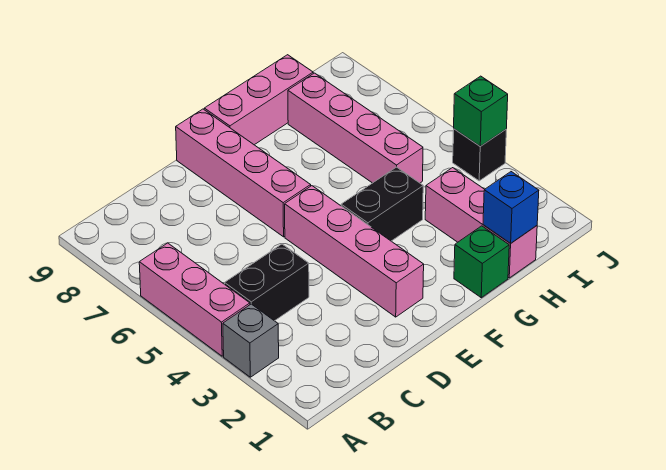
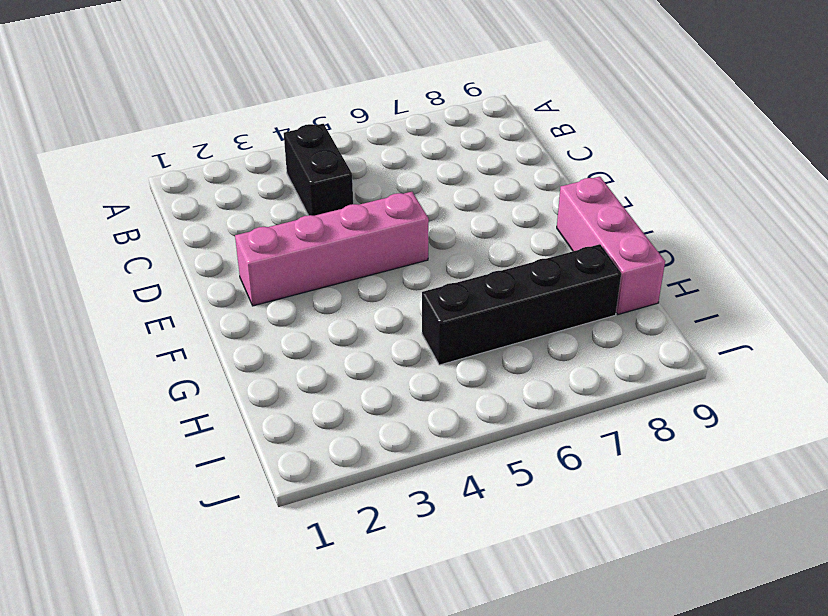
black 1x4 brick [422,244,621,365] -> pink 1x4 brick [288,73,423,183]
none -> grey 1x1 brick [223,304,279,377]
none -> pink 1x3 brick [139,243,250,356]
none -> pink 1x4 brick [176,109,311,237]

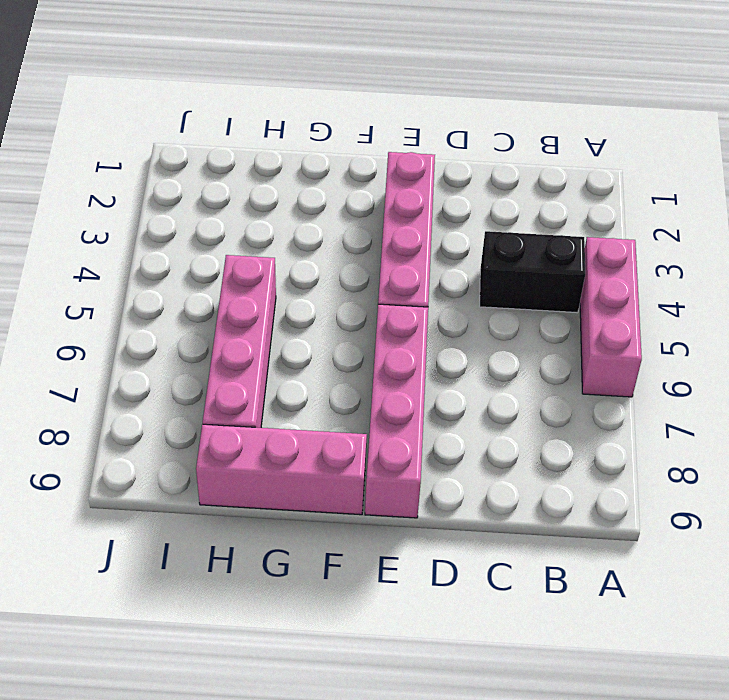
none -> grey 1x1 brick [223,304,279,377]
none -> black 1x2 brick [341,167,423,241]
none -> green 1x1 brick [454,226,509,298]

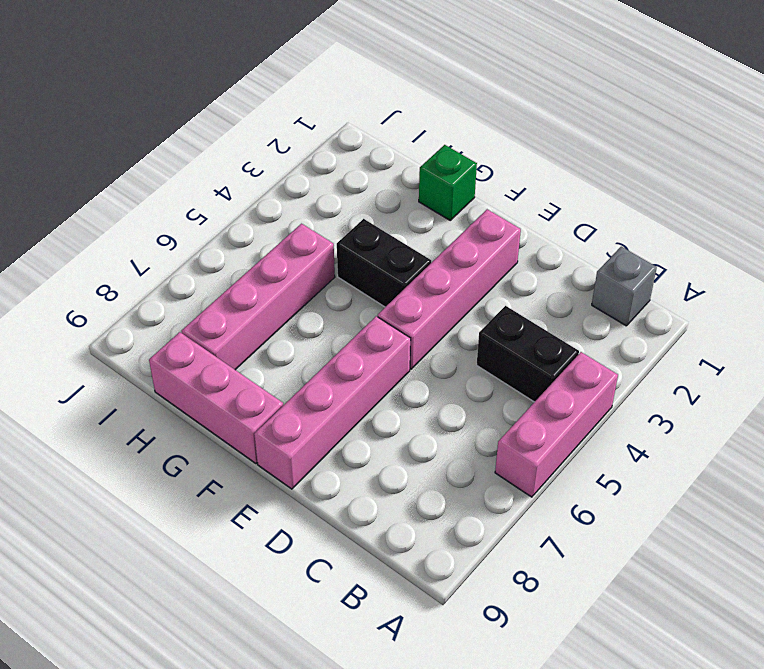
grey 1x1 brick [592,247,657,326] -> grey 1x1 brick moved to [223,304,279,377]
none -> pink 1x3 brick [425,168,537,278]
none -> black 1x1 brick [453,129,506,181]
none -> blue 1x1 brick [483,172,539,243]

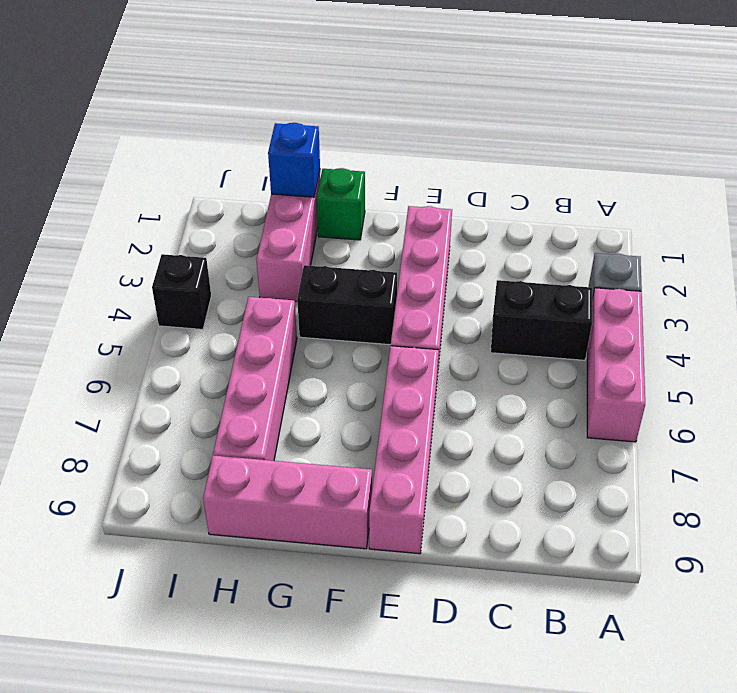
none -> green 1x1 brick [454,76,508,146]

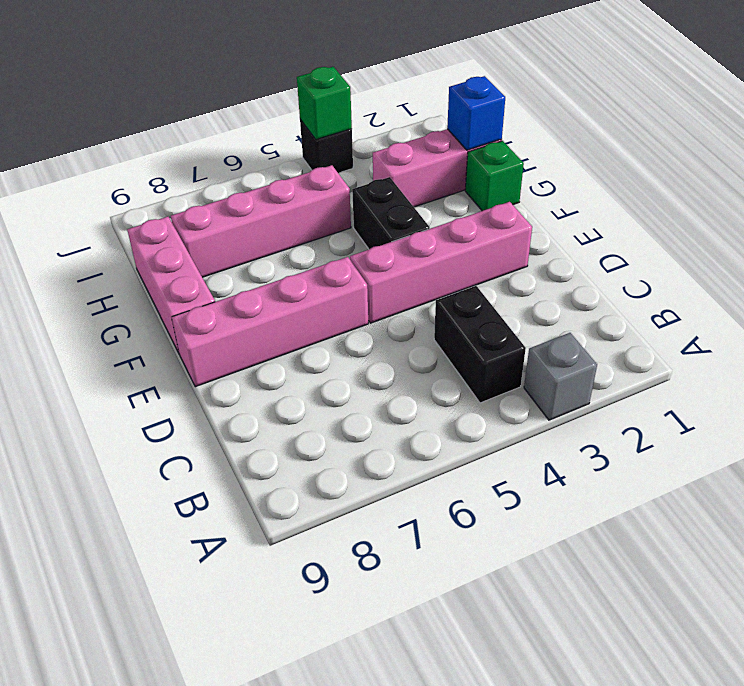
none -> pink 1x3 brick [139,243,250,356]

